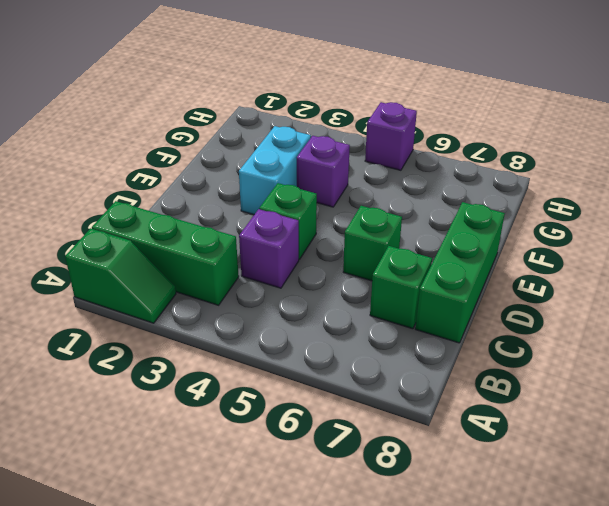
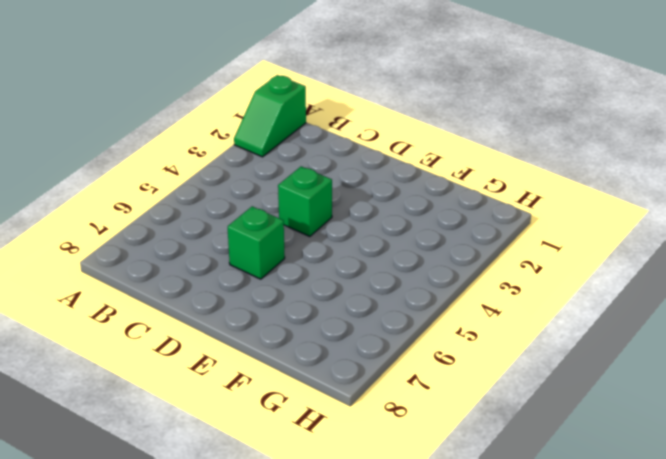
none -> green 1x3 brick [92,201,239,305]
none -> purple 1x1 brick [239,209,299,288]

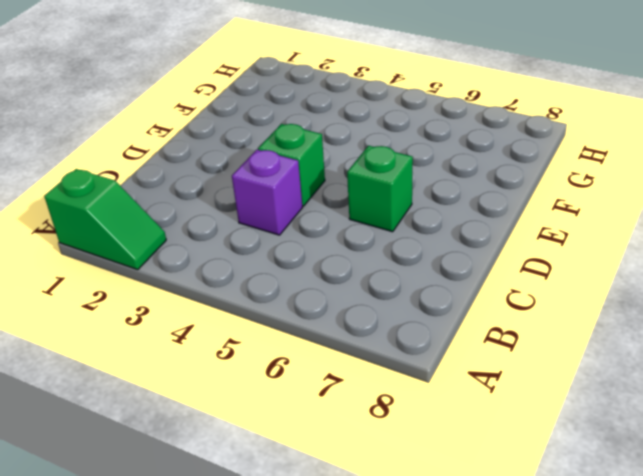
none -> green 1x3 brick [92,201,239,305]
none -> green 1x1 brick [370,246,432,329]

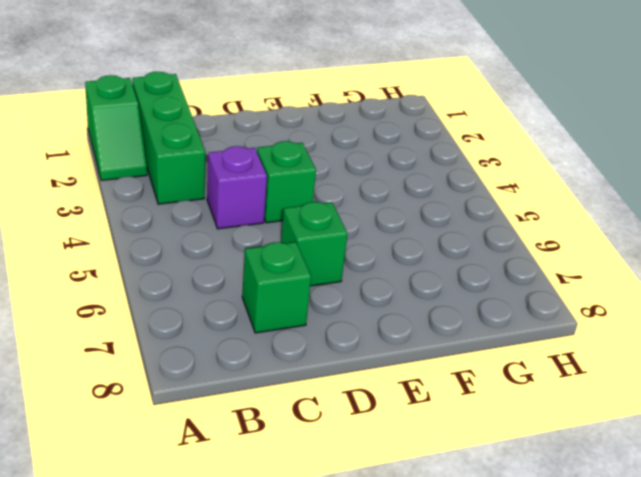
none -> green 1x3 brick [415,202,505,343]
none -> cyan 1x2 brick [239,126,311,215]

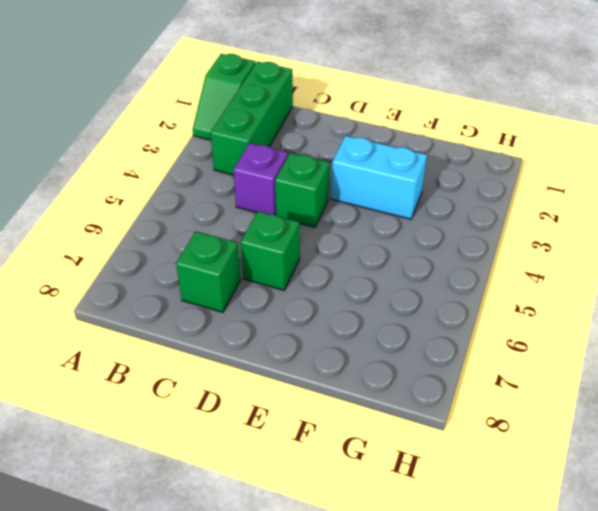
none -> green 1x3 brick [415,202,505,343]
none -> purple 1x1 brick [297,136,350,207]

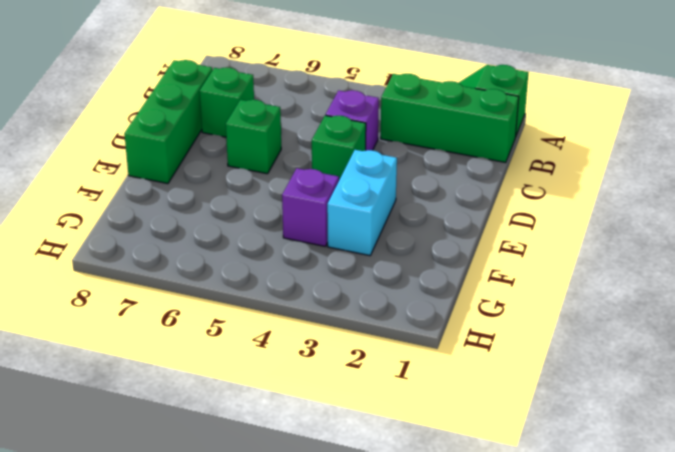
none -> purple 1x1 brick [365,102,417,170]

